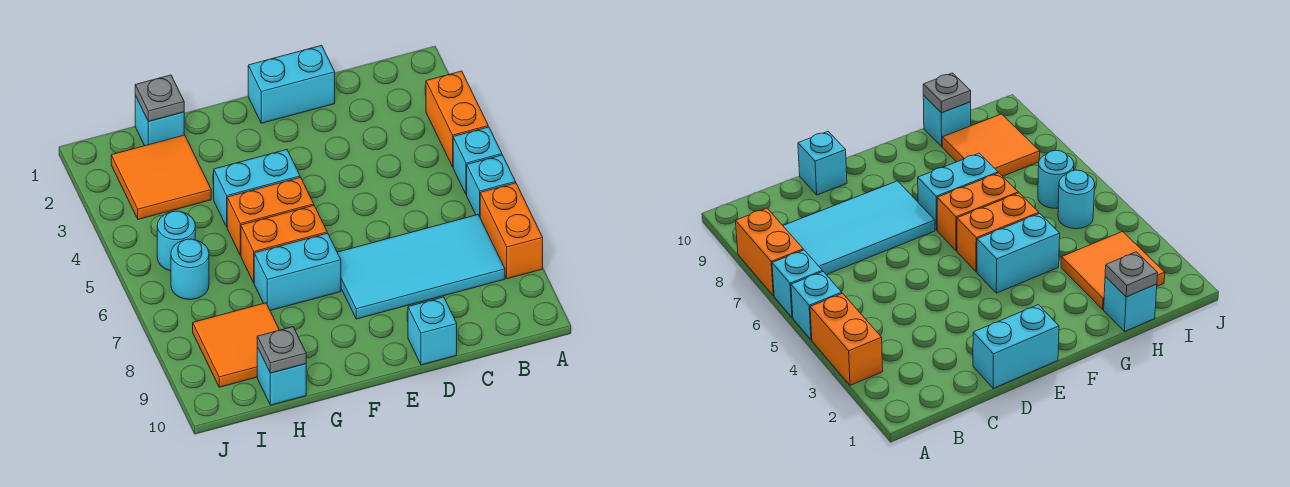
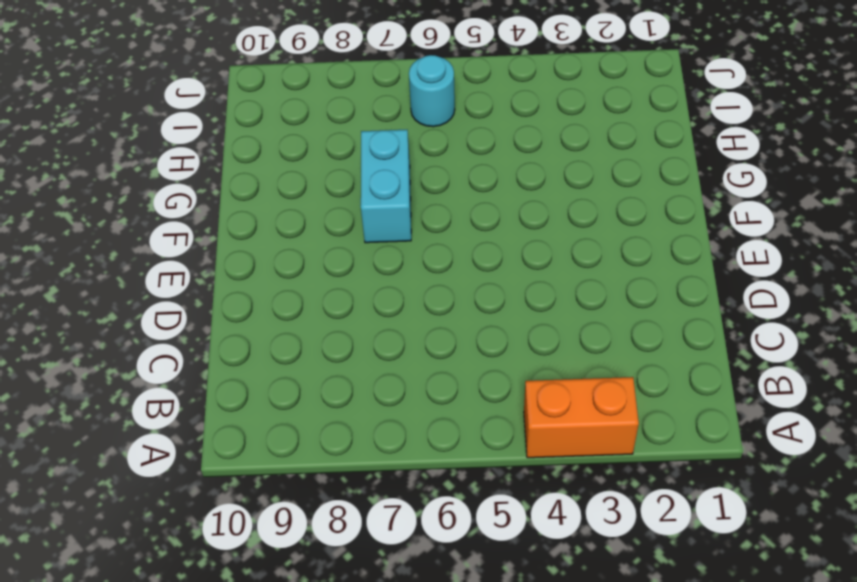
none -> cyan 1x1 brick [453,127,502,195]
none -> cyan 1x1 brick [467,155,516,216]
none -> orange 1x2 brick [480,183,543,279]

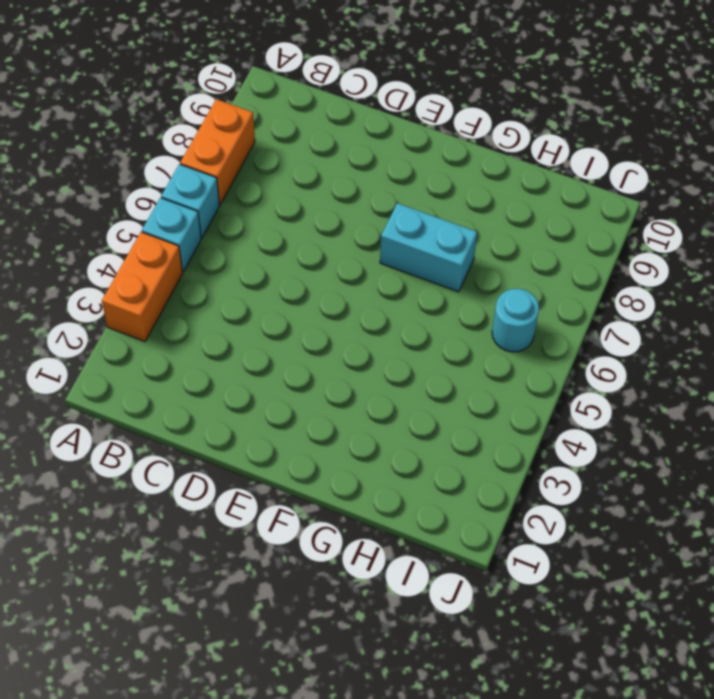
none -> cyan 2x4 tile [337,215,505,319]
none -> cyan 1x2 brick [248,45,335,123]
none -> cyan 1x1 brick [408,297,457,365]

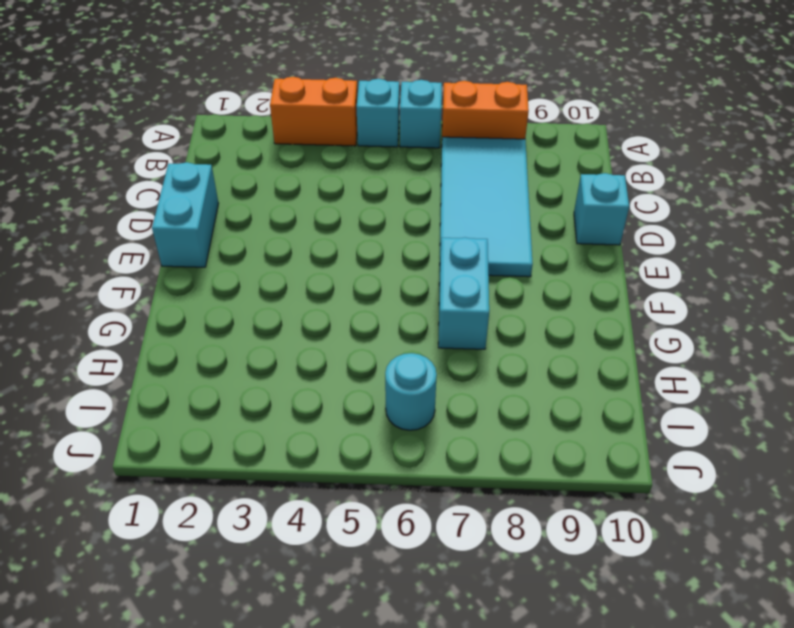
none -> cyan 1x2 brick [214,150,300,227]
none -> orange 1x2 brick [227,177,314,255]
none -> orange 1x2 brick [241,206,327,282]

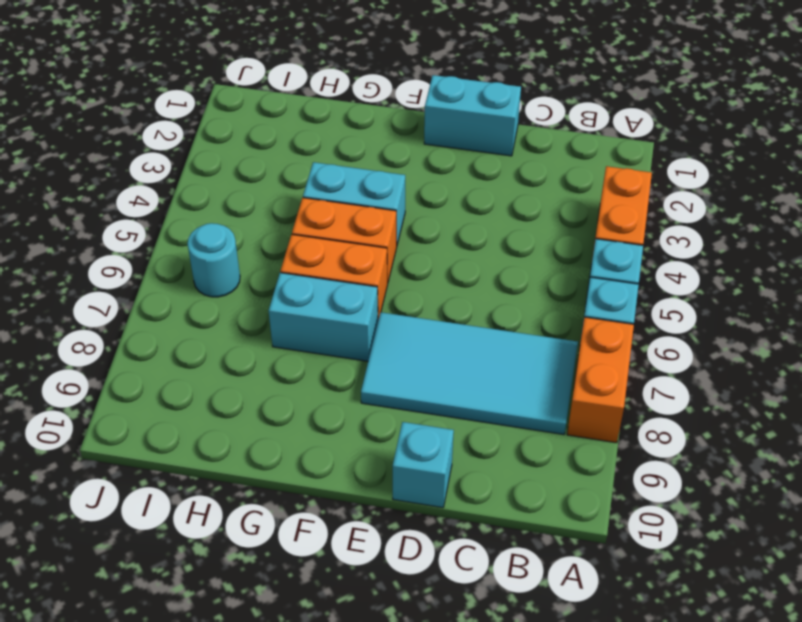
none -> cyan 1x1 brick [135,96,184,146]
none -> orange 2x2 tile [111,135,211,219]
none -> orange 2x2 tile [193,303,279,387]

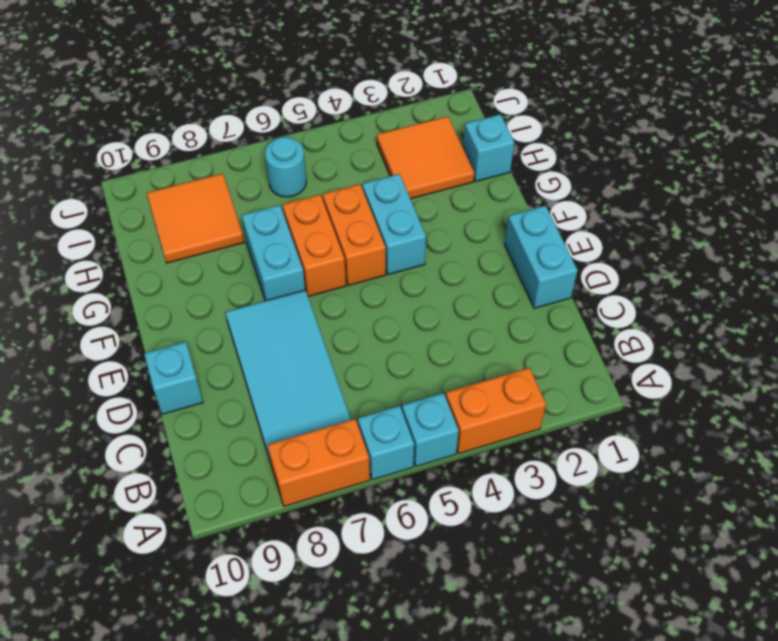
none -> cyan 1x1 brick [257,347,306,405]
none -> cyan 1x1 round brick [157,211,195,271]
none -> grey 1x1 plate [135,75,184,121]

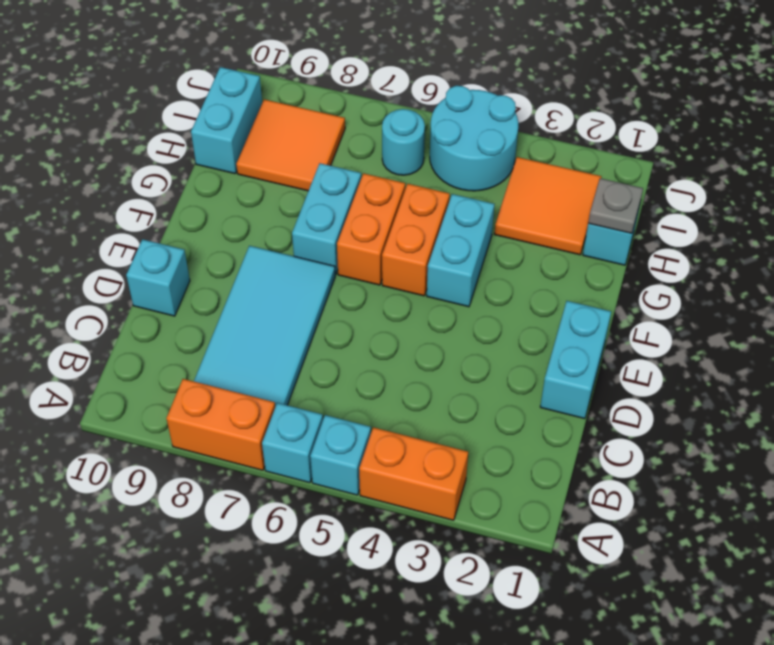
cyan 1x2 brick [191,67,262,174] -> cyan 1x1 brick [257,347,306,405]
cyan 2x2 round brick [430,86,518,191] -> cyan 1x1 round brick [157,211,195,271]
none -> grey 1x1 plate [257,327,306,373]

